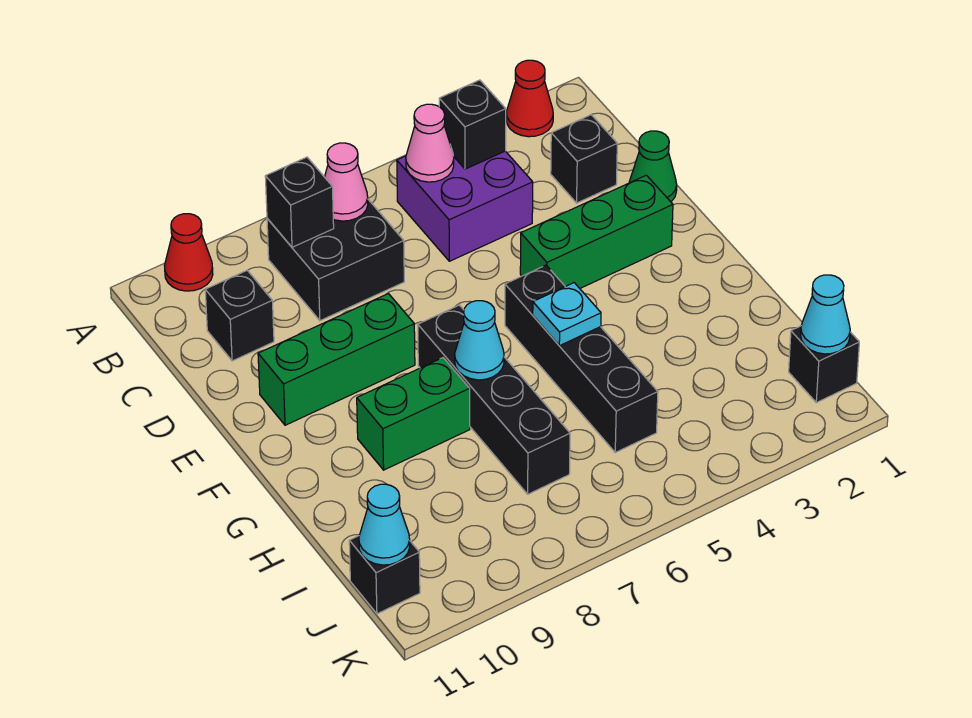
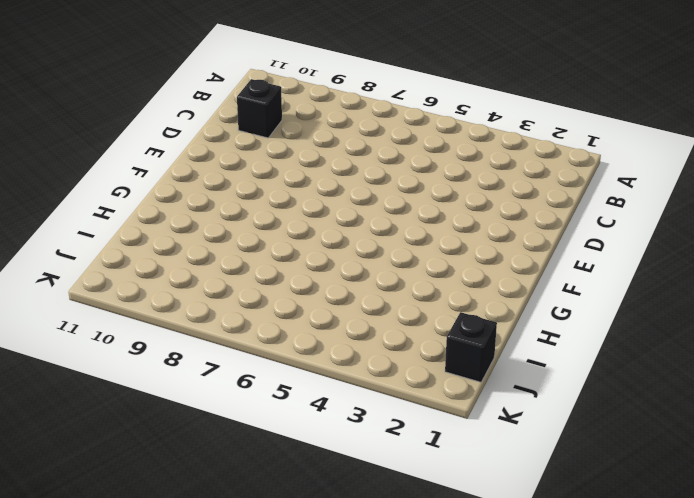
none -> red 1x1 cone [506,60,553,137]
none -> red 1x1 cone [164,214,213,291]
none -> purple 2x2 brick [397,151,533,261]

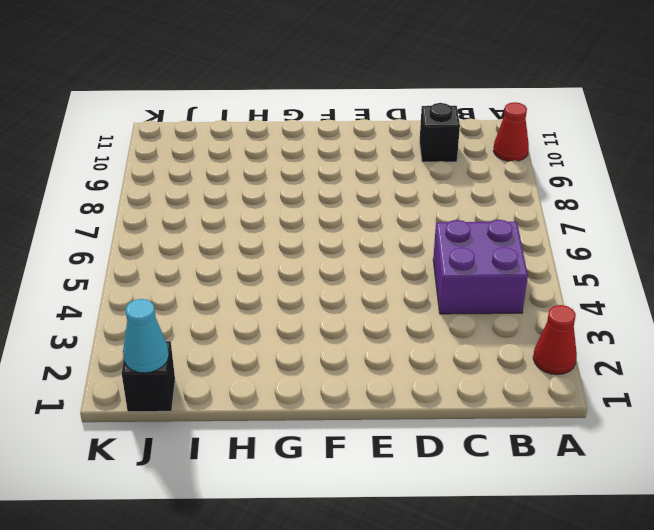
none -> black 2x2 brick [267,200,404,321]
none -> black 1x1 brick [551,115,617,203]
none -> green 1x1 cone [629,131,677,202]

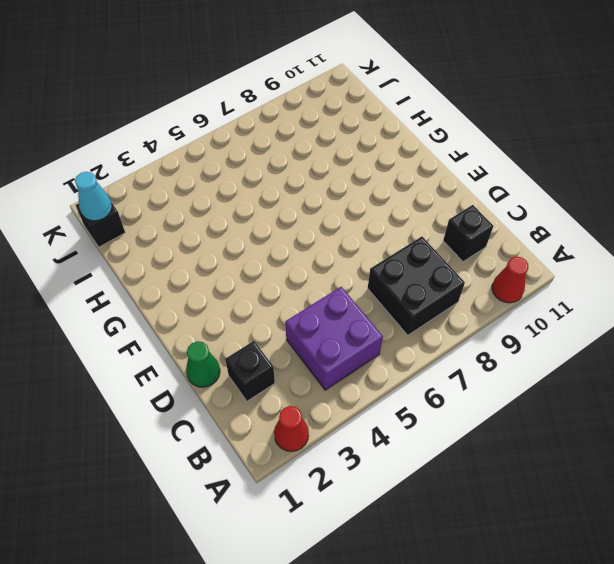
none -> green 1x3 brick [520,175,673,288]
none -> green 1x3 brick [258,294,415,425]
none -> black 1x4 brick [505,265,658,452]

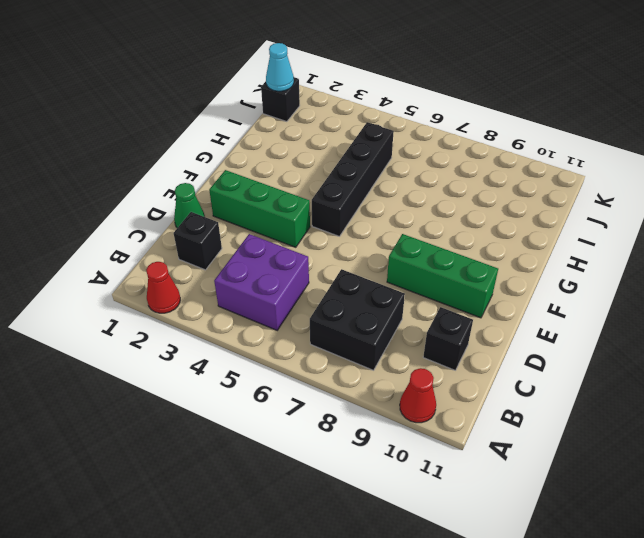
none -> black 1x4 brick [418,305,570,494]
none -> green 1x2 brick [357,358,470,470]
none -> black 1x1 brick [349,536,420,614]

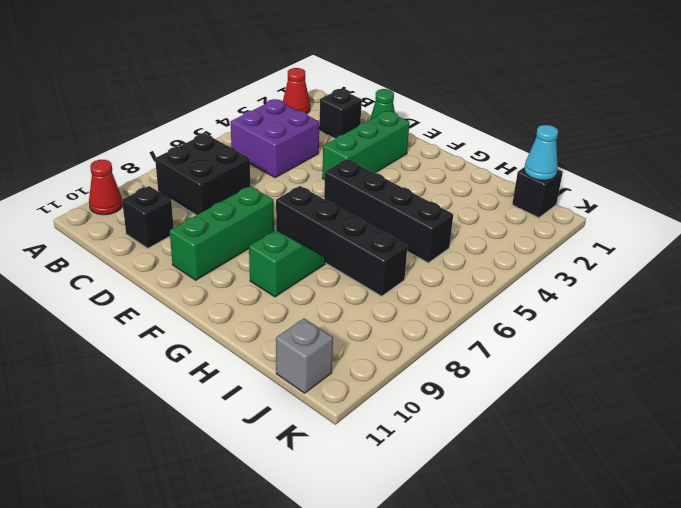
green 1x2 slope [249,230,325,297] -> green 1x2 brick [357,358,470,470]
grey 1x1 brick [276,319,333,393] -> black 1x1 brick [349,536,420,614]
none -> black 1x1 brick [439,80,506,169]
none -> pink 1x1 cone [406,104,454,182]
none -> pink 1x1 cone [325,143,368,221]

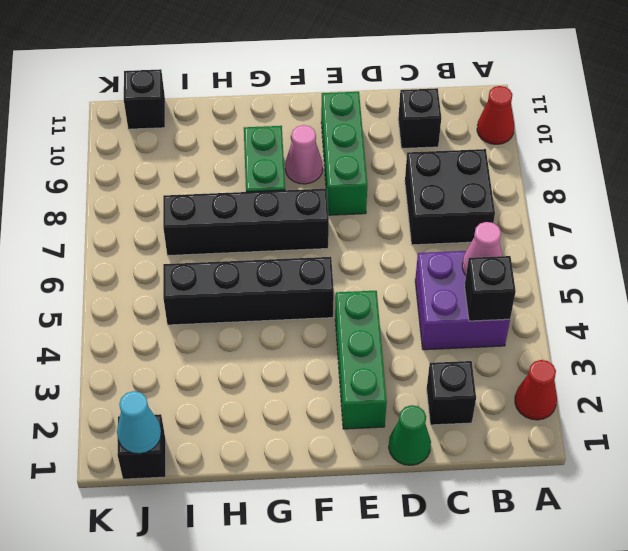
pink 1x1 cone [285,125,323,184] -> pink 1x1 cone moved to [325,143,368,221]
none -> black 1x1 brick [265,157,334,247]
none -> cyan 1x1 plate [533,283,601,346]
none -> cyan 1x1 cone [455,301,504,380]

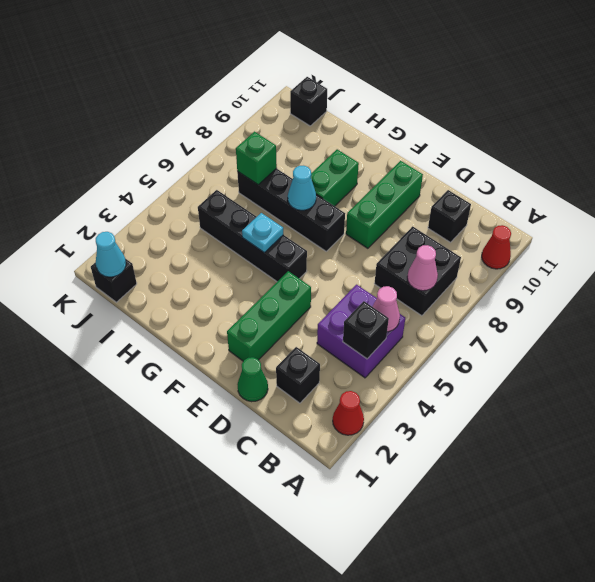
green 1x1 brick [236,132,277,184] -> none
none -> black 1x1 brick [265,157,334,247]
none -> cyan 1x1 cone [359,484,410,565]

